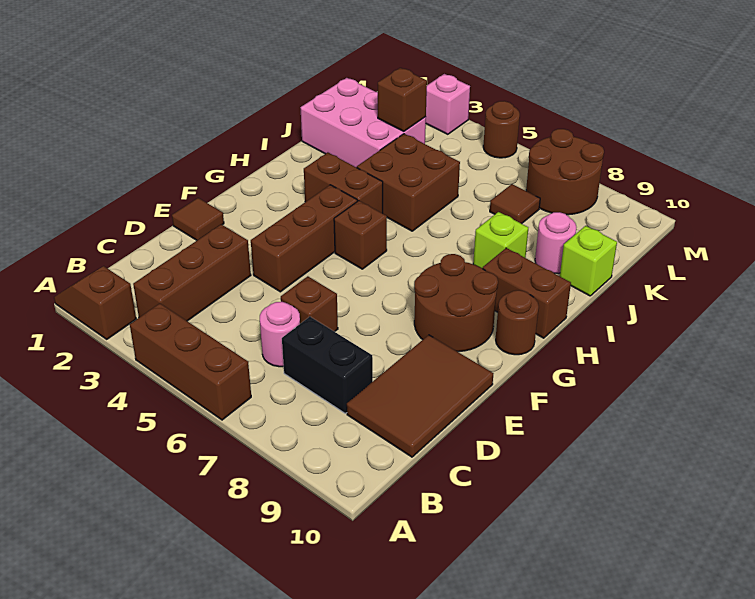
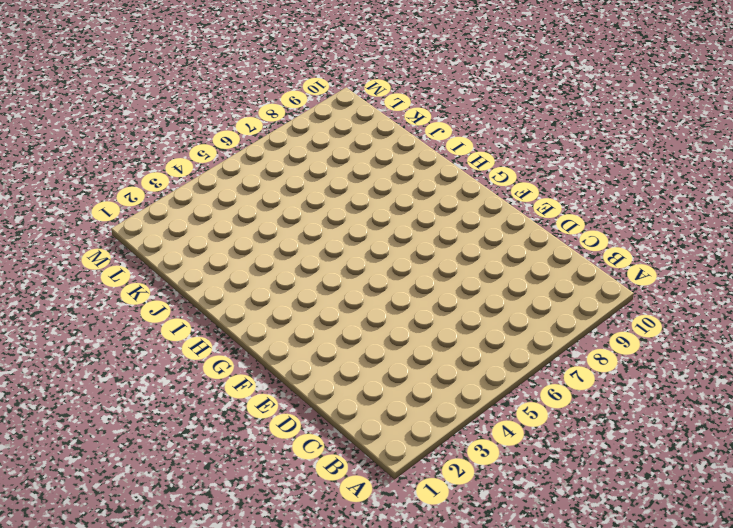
none -> brown 1x2 slope [54,266,136,339]
none -> brown 1x3 brick [130,303,251,420]
none -> brown 1x3 brick [133,224,251,321]

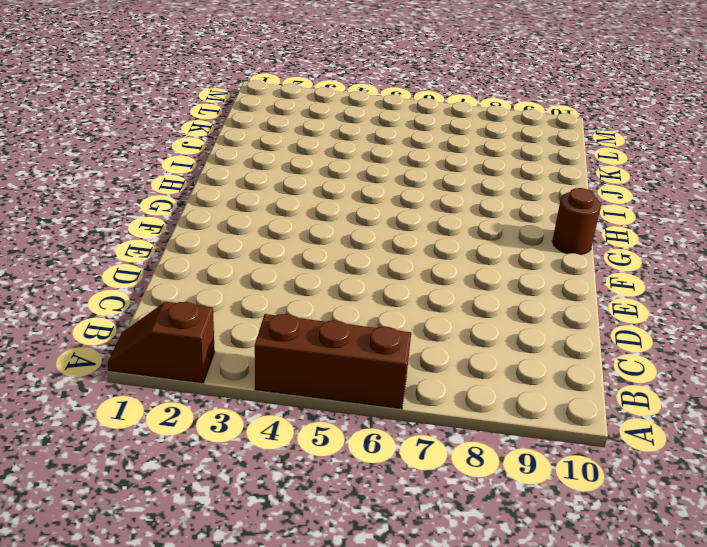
none -> brown 1x3 brick [133,224,251,321]
none -> pink 1x1 round brick [260,302,300,367]
none -> black 1x2 brick [282,317,373,413]

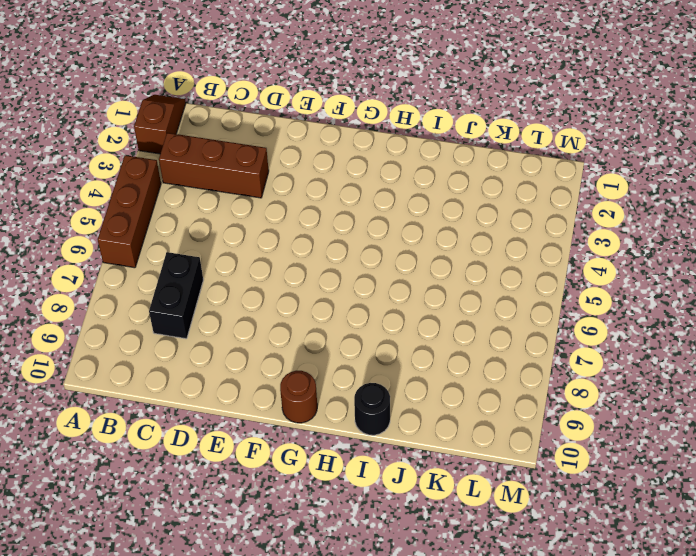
black 1x1 round brick [354,383,390,435] -> none
none -> pink 1x1 round brick [260,302,300,367]
none -> brown 2x3 tile [347,335,493,457]
none -> brown 1x1 brick [281,276,338,332]

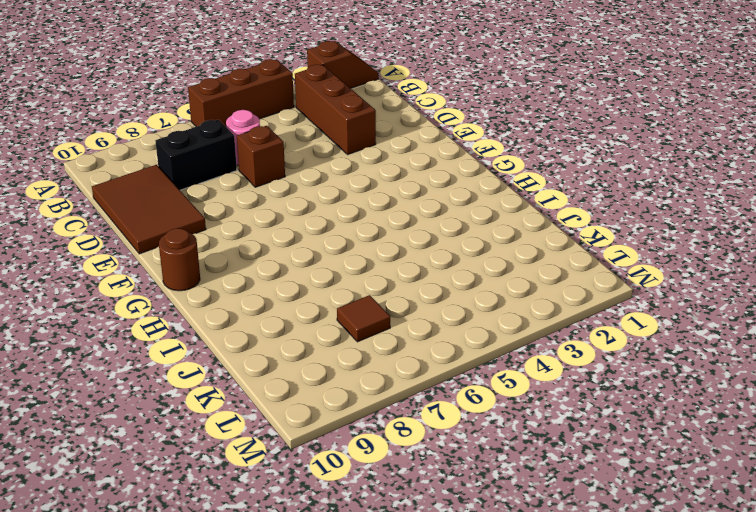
none -> brown 1x1 tile [172,198,224,240]
none -> brown 1x3 brick [251,185,357,292]
none -> brown 2x2 round brick [414,254,498,352]

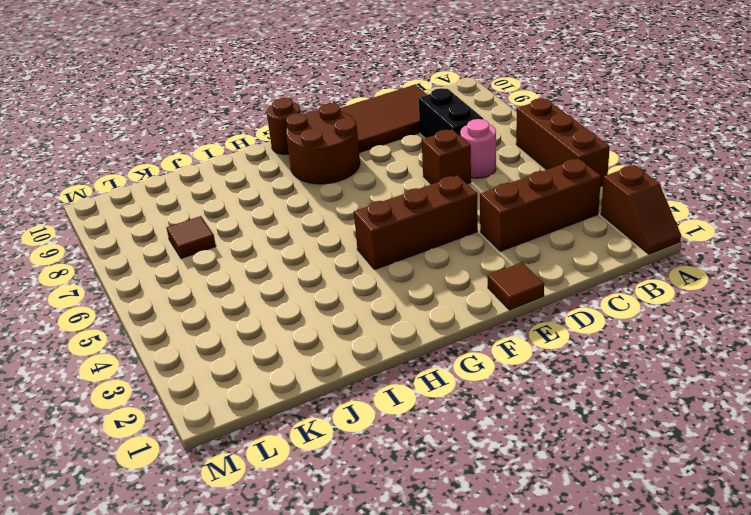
none -> brown 1x1 brick [334,201,387,269]
none -> brown 1x2 brick [304,152,383,213]
none -> brown 1x2 brick [483,248,571,338]

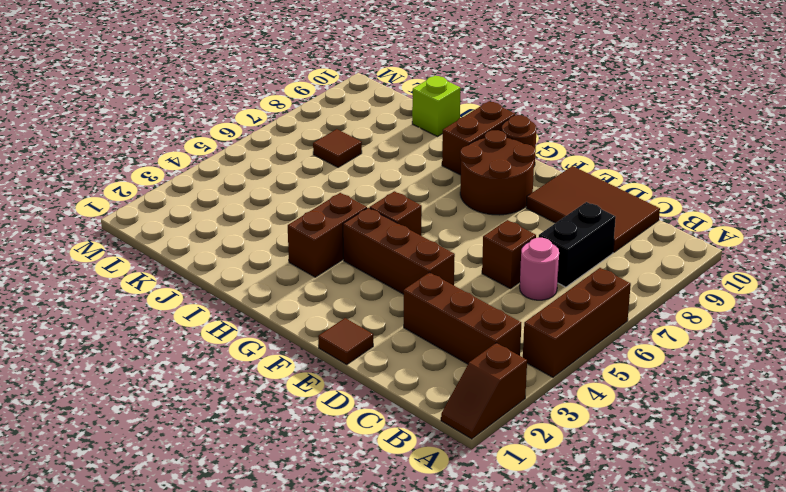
none -> brown 2x2 brick [357,134,460,231]
none -> lime 1x1 brick [473,212,528,269]
none -> pink 2x3 brick [300,78,426,167]

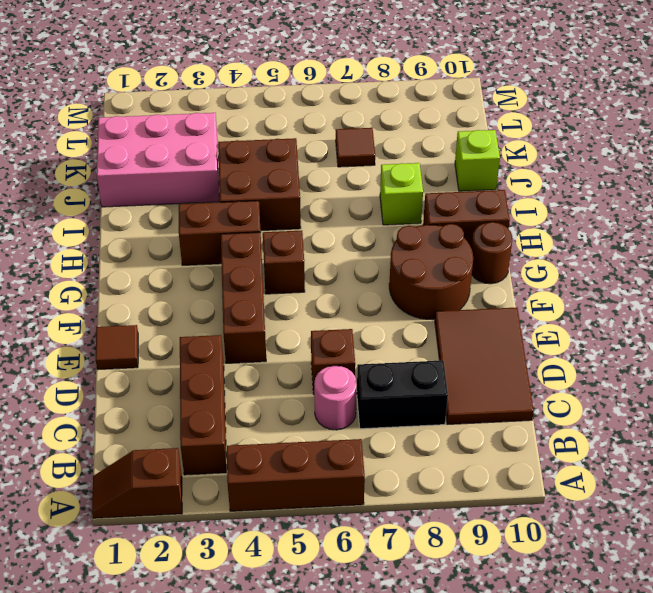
none -> pink 1x1 round brick [535,212,576,274]
none -> brown 2x2 round brick [526,129,604,215]
none -> pink 1x1 brick [426,74,470,134]

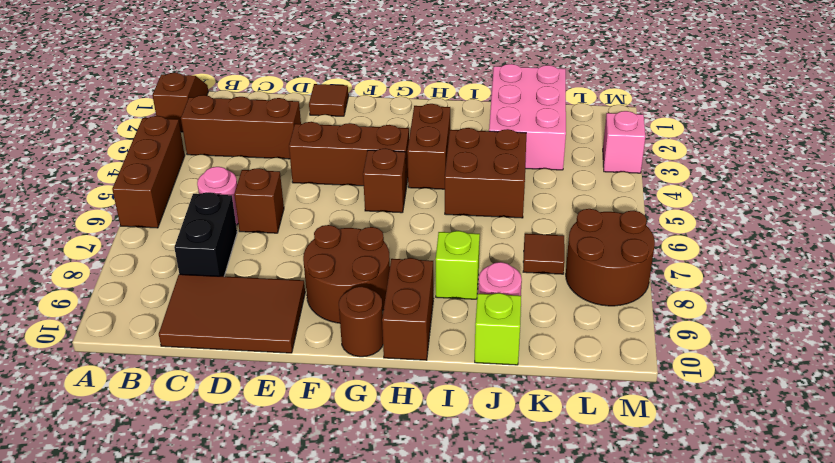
none -> brown 1x1 round brick [483,101,520,158]
none -> brown 1x1 brick [378,68,427,131]

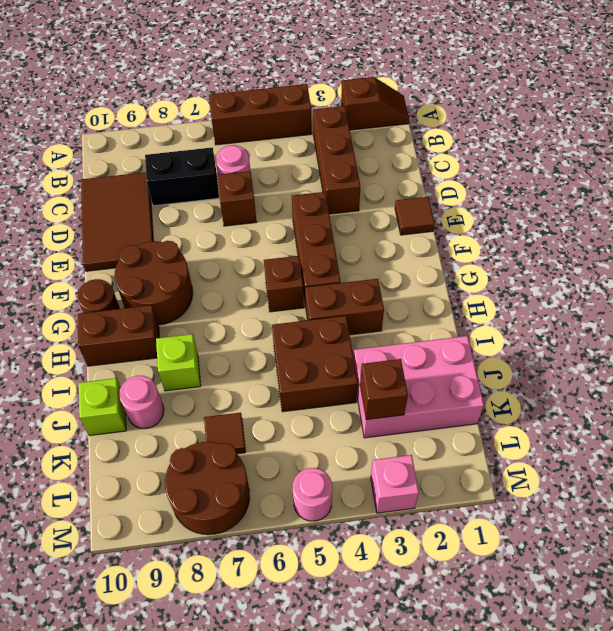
pink 1x1 round brick [293,468,332,521] -> brown 1x1 round brick [483,101,520,158]

